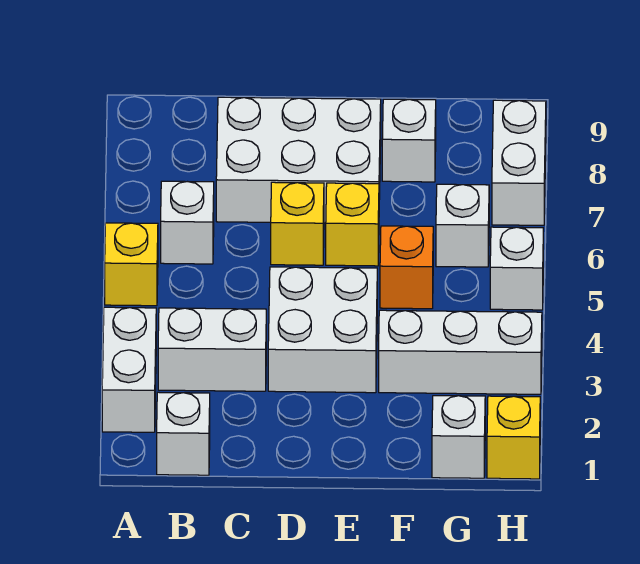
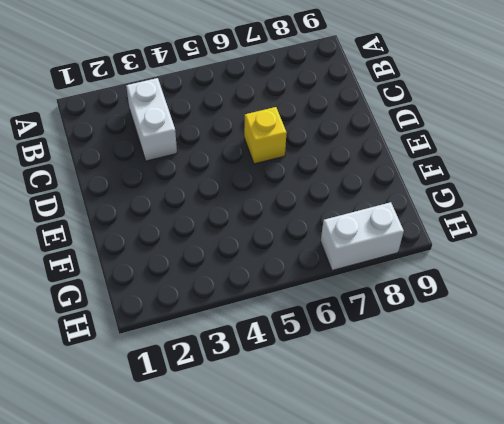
none -> white 1x2 brick [102,307,156,432]
none -> yellow 1x1 brick [105,223,158,306]
none -> white 1x1 brick [157,392,210,475]

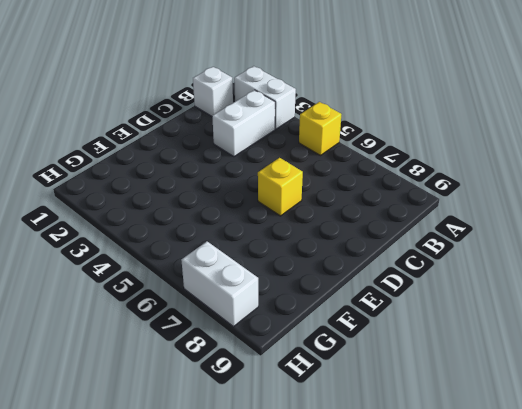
none -> white 1x1 brick [161,181,214,264]
none -> white 2x3 brick [216,97,381,223]
none -> white 2x2 brick [268,267,377,393]

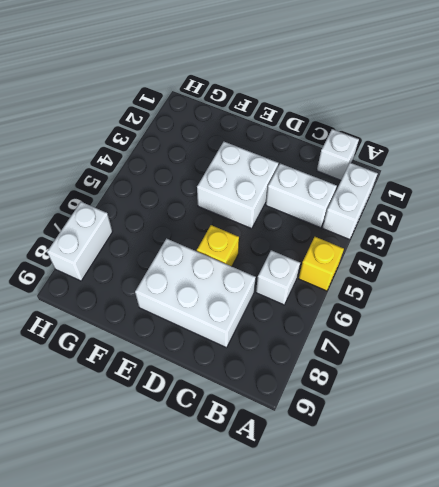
none -> yellow 1x1 brick [326,183,379,266]
none -> white 1x3 brick [379,310,542,394]
none -> orange 1x1 brick [380,226,433,309]

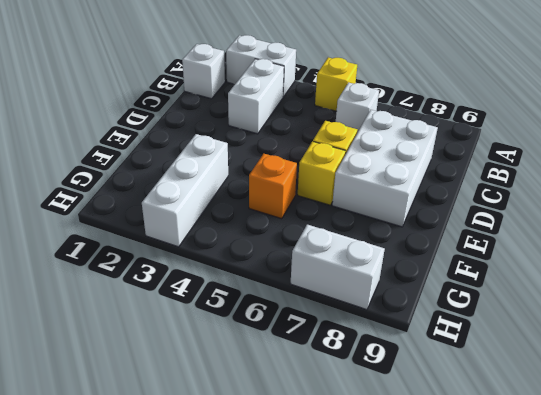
none -> white 2x2 brick [268,267,377,393]
none -> white 1x1 brick [382,99,436,182]
none -> white 1x1 brick [432,396,485,478]

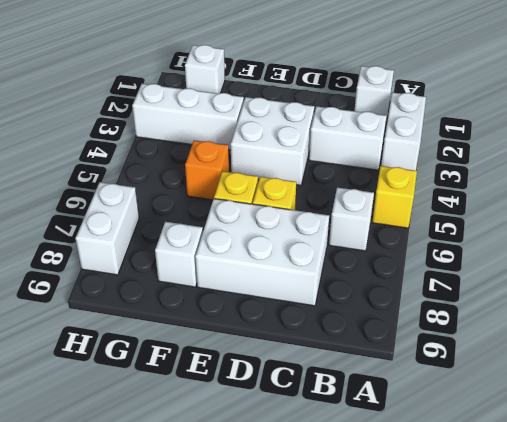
none -> white 1x1 brick [436,184,489,267]
none -> yellow 1x1 brick [487,396,540,479]
none -> white 1x1 brick [490,227,543,310]

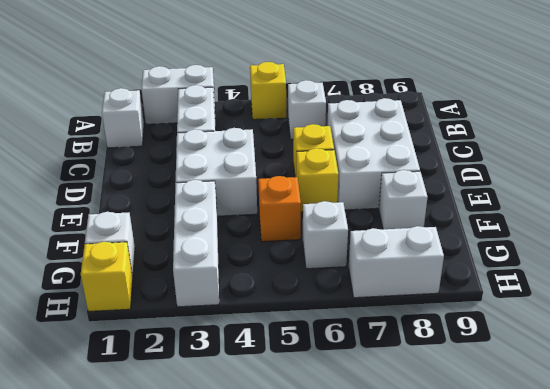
none -> white 1x1 brick [490,227,543,310]

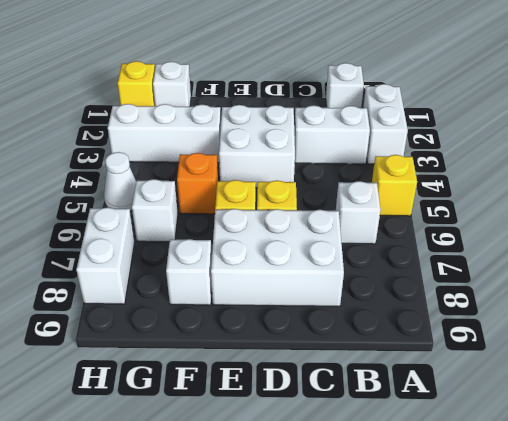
white 1x1 cone [104,152,136,211] -> white 1x1 brick [490,227,543,310]

